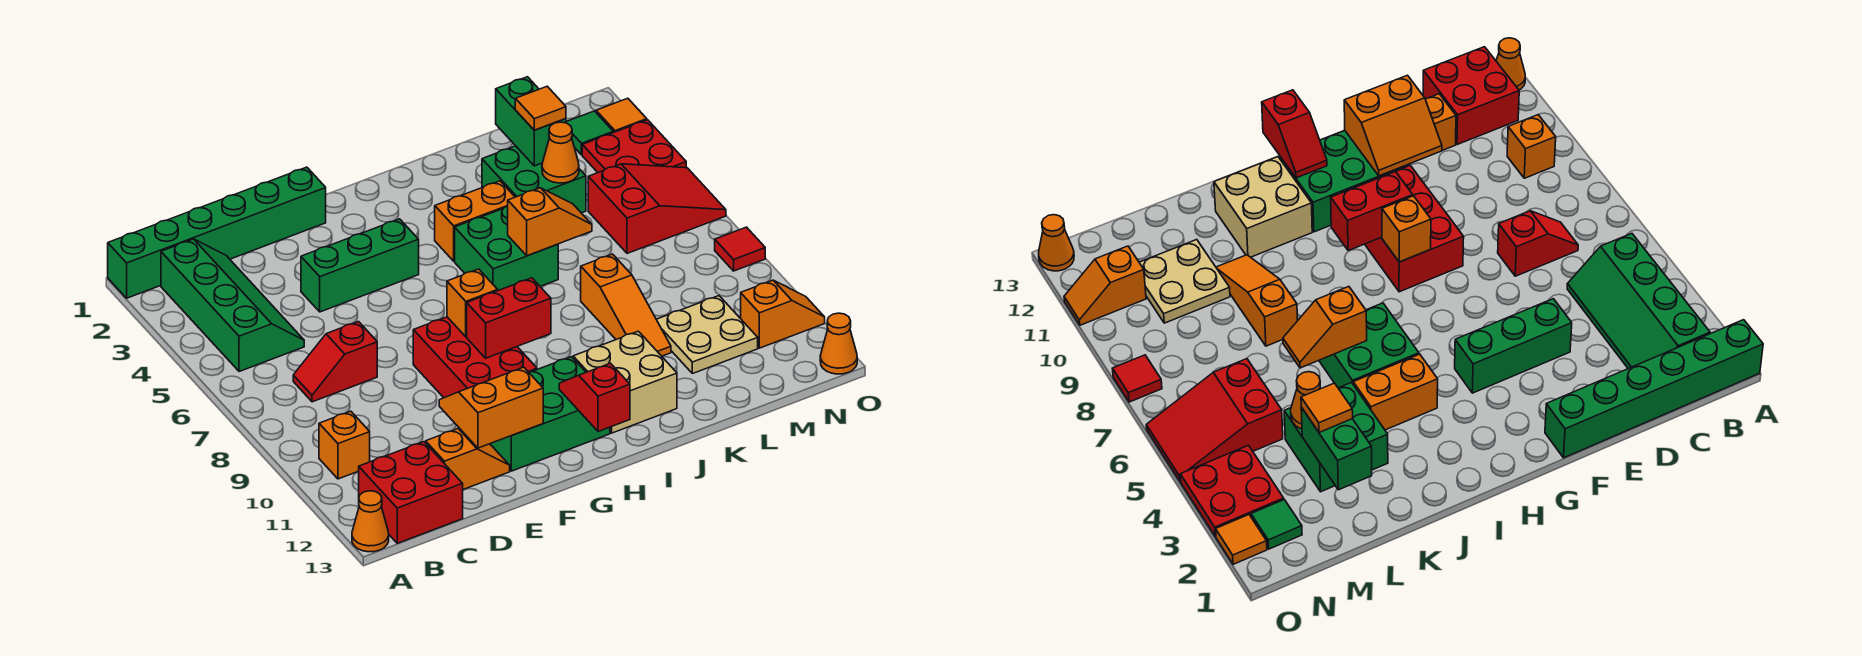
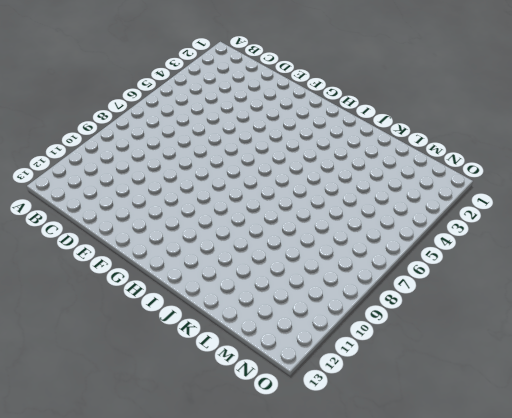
none -> green 1x6 brick [108,167,326,298]
none -> orange 1x1 cone [352,491,389,552]
none -> green 2x4 slope [161,239,304,372]
none -> orange 1x1 brick [319,411,370,479]

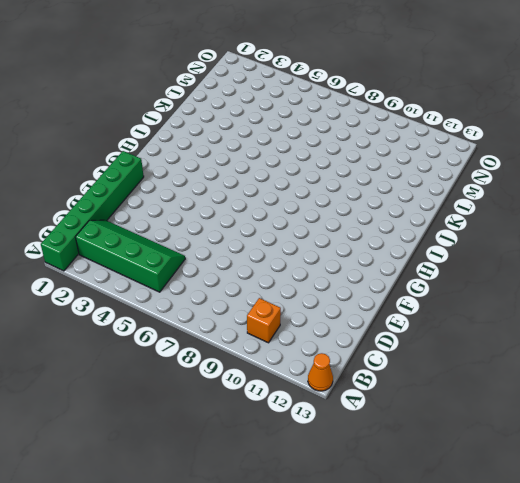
none -> red 2x2 brick [359,442,463,543]
none -> red 1x2 slope [293,322,377,402]
none -> orange 1x2 slope [426,429,510,489]
none -> green 1x3 brick [301,219,419,312]

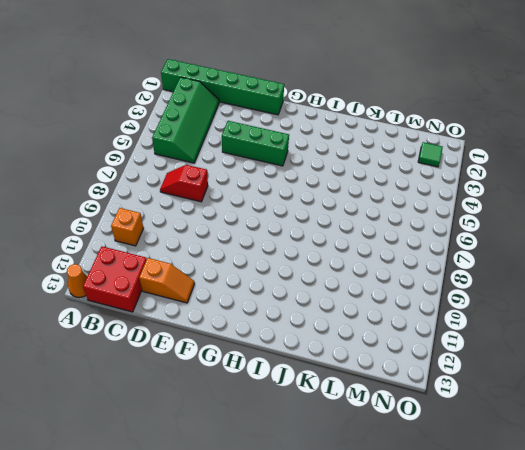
none -> red 2x3 brick [413,317,537,398]
none -> green 2x3 brick [490,357,610,471]
none -> orange 1x2 brick [435,181,515,261]
none -> green 2x2 brick [455,206,558,291]

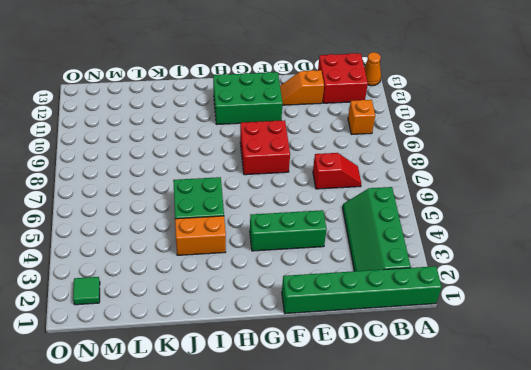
red 2x2 brick [240,121,290,175] -> red 2x3 brick [413,317,537,398]
none -> tan 2x2 brick [573,331,677,433]
none -> green 2x2 brick [482,146,586,213]
none -> orange 1x3 slope [581,254,671,356]
none -> tan 2x2 plate [656,296,758,374]

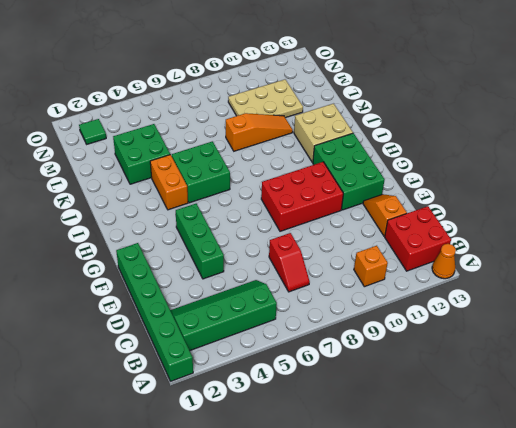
tan 2x3 plate [228,80,303,118] -> tan 2x2 plate [656,296,758,374]
none -> red 2x3 slope [588,164,726,253]
none -> red 2x2 plate [582,120,686,172]
none -> orange 1x2 slope [741,280,825,348]
none -> orange 1x1 tile [596,98,647,133]

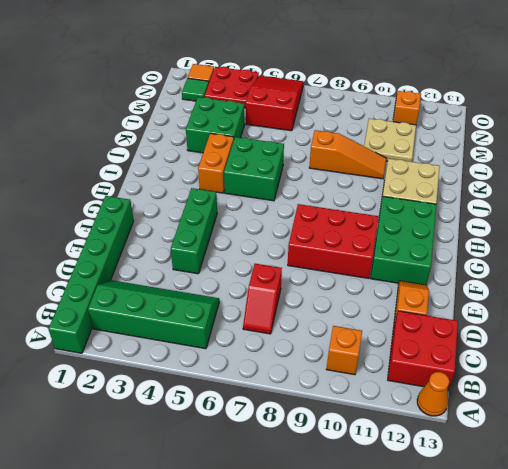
none -> red 1x1 tile [715,227,765,271]
none -> orange 1x1 cone [820,313,857,374]
none -> orange 2x2 slope [439,367,543,448]
none -> orange 1x1 brick [447,269,498,337]

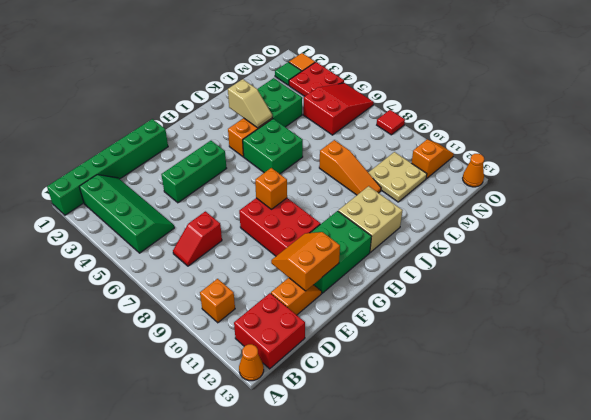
tan 1x2 slope [228,79,272,128] -> none
none -> red 1x2 brick [467,278,551,358]
none -> red 1x2 slope [559,363,630,432]
none -> orange 1x2 slope [508,188,592,256]
none -> green 1x2 brick [496,77,566,166]

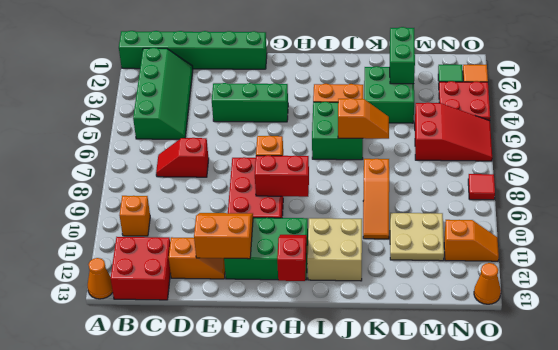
none -> orange 1x1 cone [542,122,579,183]
none -> orange 1x1 tile [515,86,566,130]

